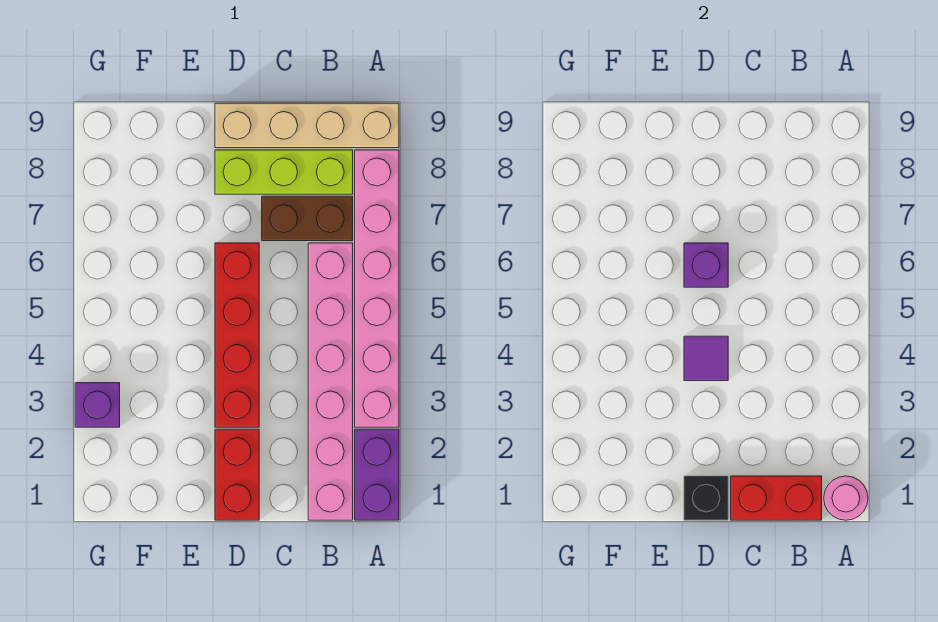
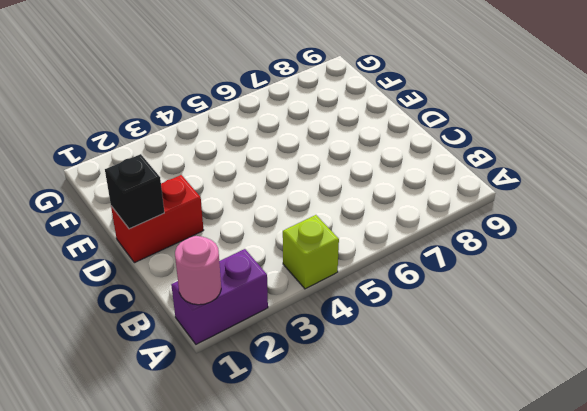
lime 1x1 brick [283,215,339,289] -> pink 1x6 brick [355,150,399,427]
none -> tan 1x4 brick [215,103,399,148]
none -> pink 1x6 brick [308,243,353,520]
none -> brown 1x2 brick [262,196,353,241]

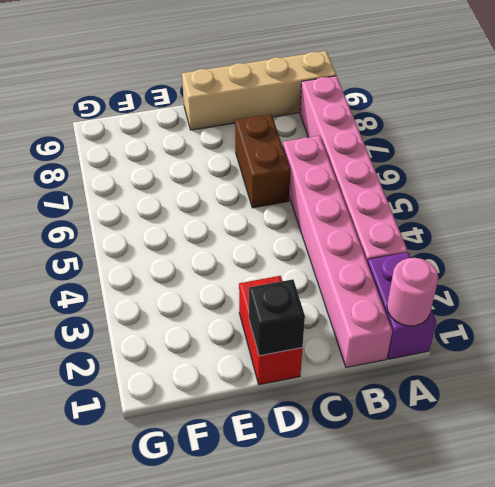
brown 1x2 brick [235,114,290,208] -> brown 1x2 brick turned to [262,196,353,241]
none -> lime 1x3 brick [215,150,353,194]
none -> red 1x4 brick [215,243,259,427]
none -> purple 1x1 brick [75,383,120,427]

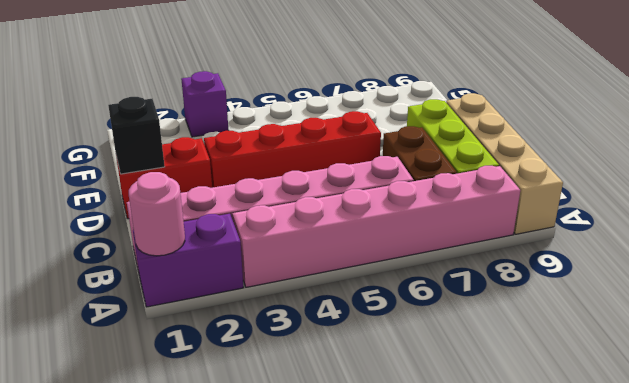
none -> red 1x2 brick [731,476,822,520]
none -> purple 1x1 tile [684,336,728,381]
none -> purple 1x1 brick [684,243,728,287]

